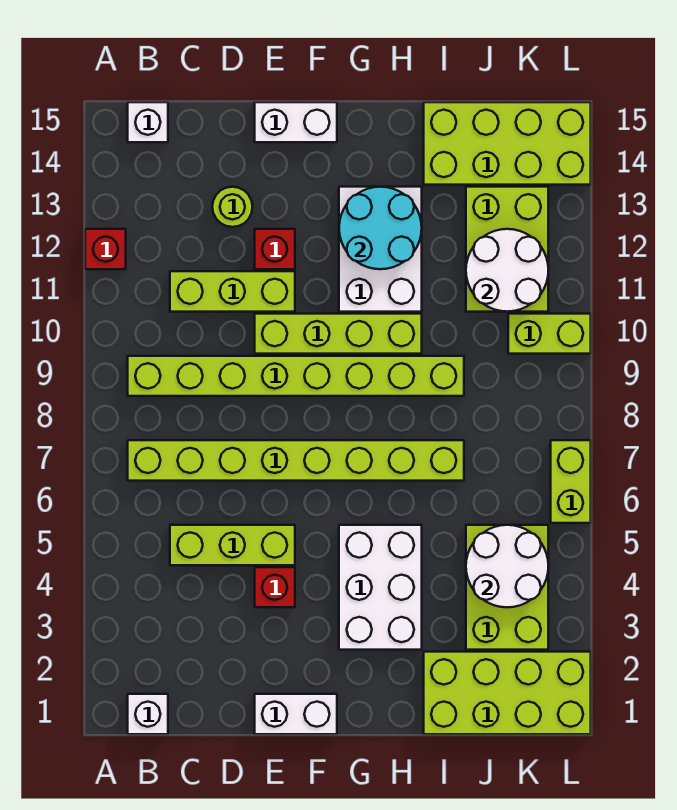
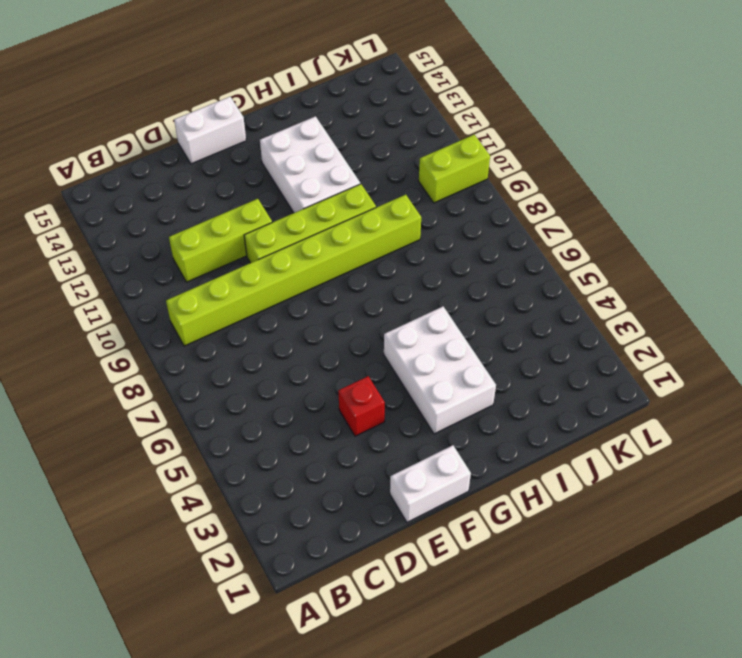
none -> red 1x1 brick [85,229,126,269]
none -> white 1x1 brick [128,694,168,734]
none -> lime 1x8 brick [128,440,464,481]

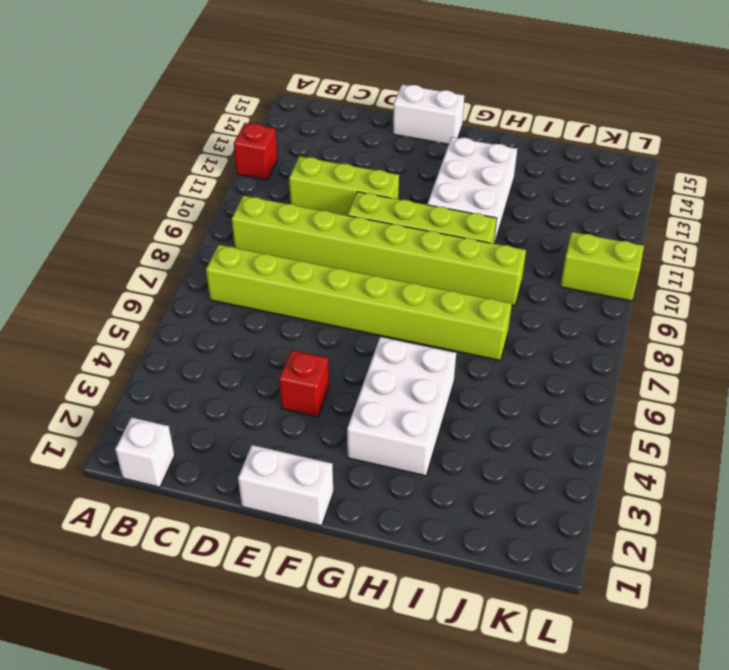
none -> white 1x1 brick [128,102,168,142]
none -> lime 1x3 brick [170,525,295,565]
none -> lime 1x1 round brick [212,187,253,227]

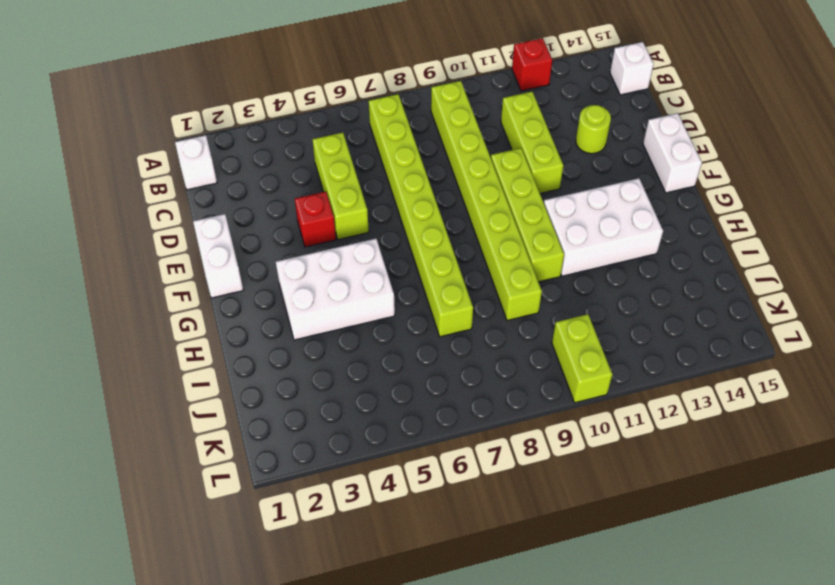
none -> red 1x1 brick [255,229,295,269]
none -> lime 2x4 brick [424,652,591,734]
none -> lime 2x4 brick [424,102,591,185]

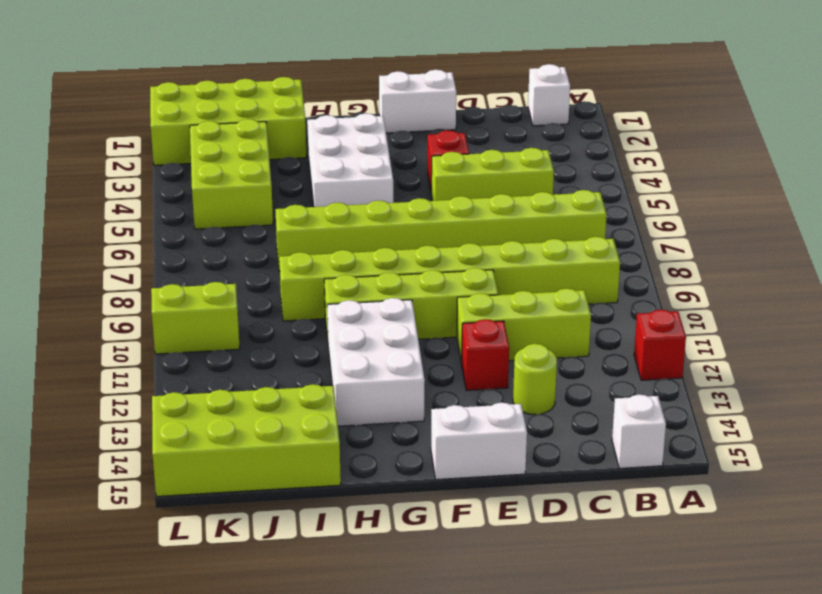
none -> lime 2x3 brick [466,187,548,312]
none -> lime 1x2 brick [551,440,591,523]
none -> cyan 2x2 round brick [339,187,422,269]

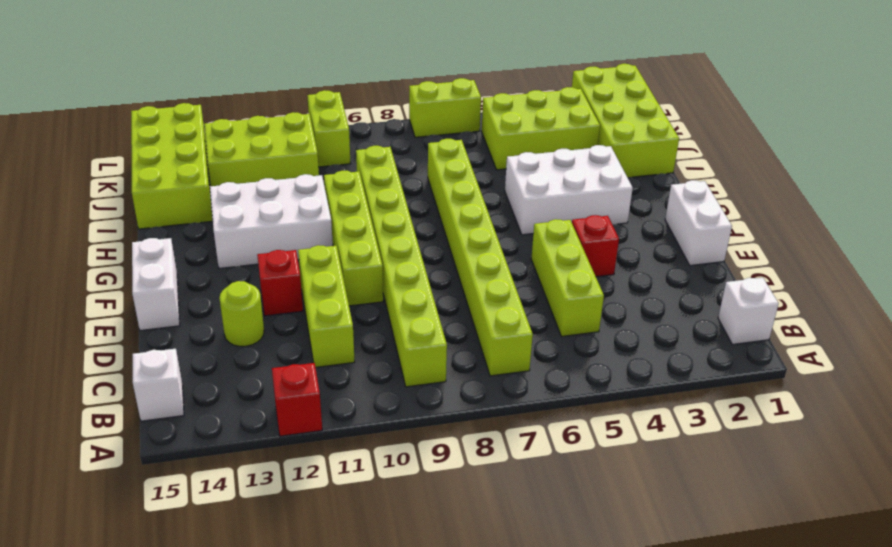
none -> cyan 2x2 round brick [339,187,422,269]
none -> white 2x2 round brick [466,525,548,607]
none -> white 2x2 round brick [466,229,548,312]

